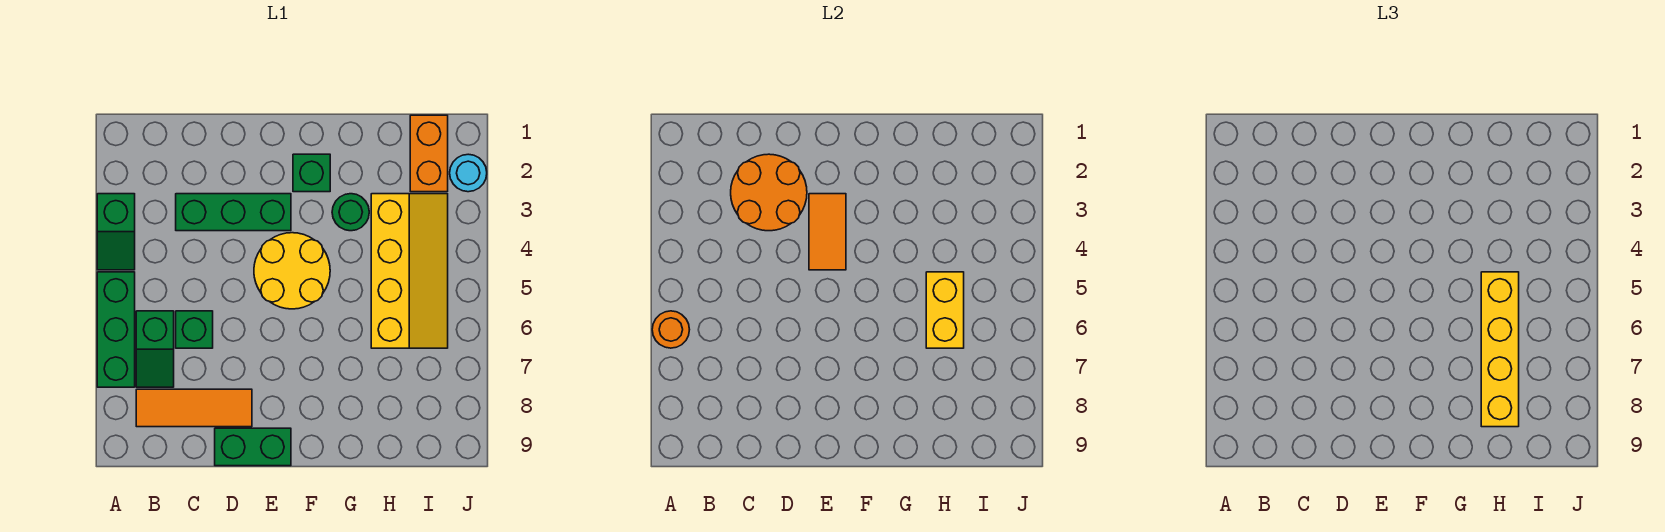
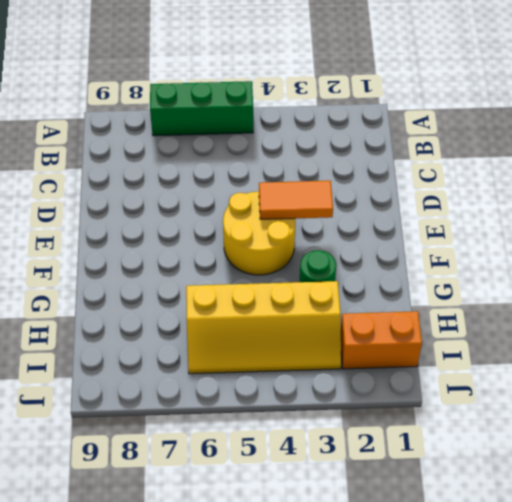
none -> green 1x2 slope [97,194,135,270]
none -> green 1x2 slope [136,311,174,387]
none -> orange 1x3 tile [136,389,252,427]

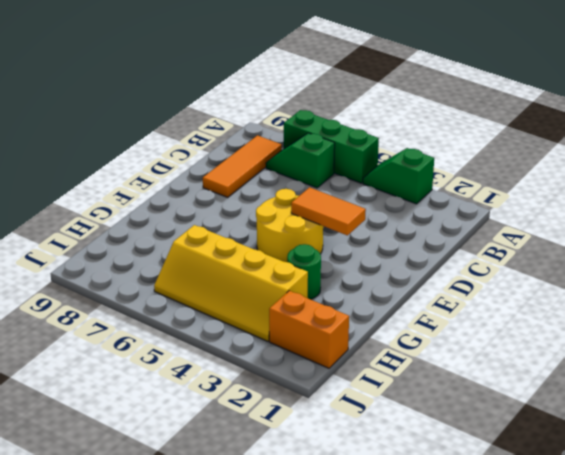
none -> green 1x3 brick [176,194,291,231]
none -> green 1x1 brick [176,311,213,348]
none -> green 1x2 brick [215,428,291,466]

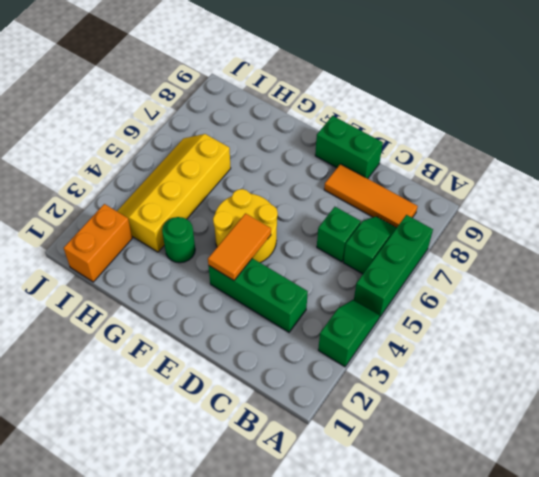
none -> green 1x1 brick [293,154,330,192]
none -> cyan 1x1 round brick [450,154,487,192]
none -> orange 1x1 round brick [652,311,690,348]

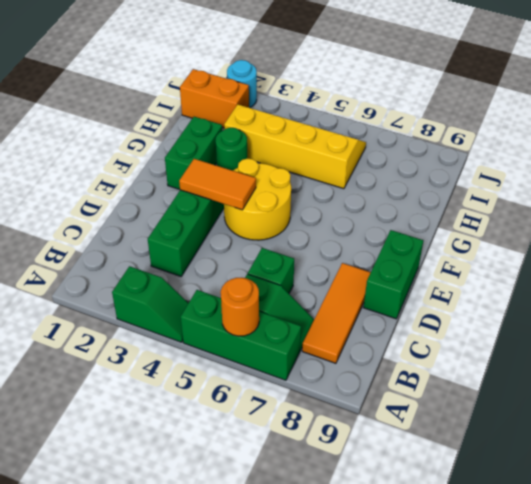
green 1x2 brick [165,117,222,189] -> green 1x1 brick [293,154,330,192]
none -> orange 2x2 round brick [731,154,807,231]
none -> yellow 1x2 brick [926,272,964,348]
none -> yellow 1x4 brick [1481,272,1519,427]

